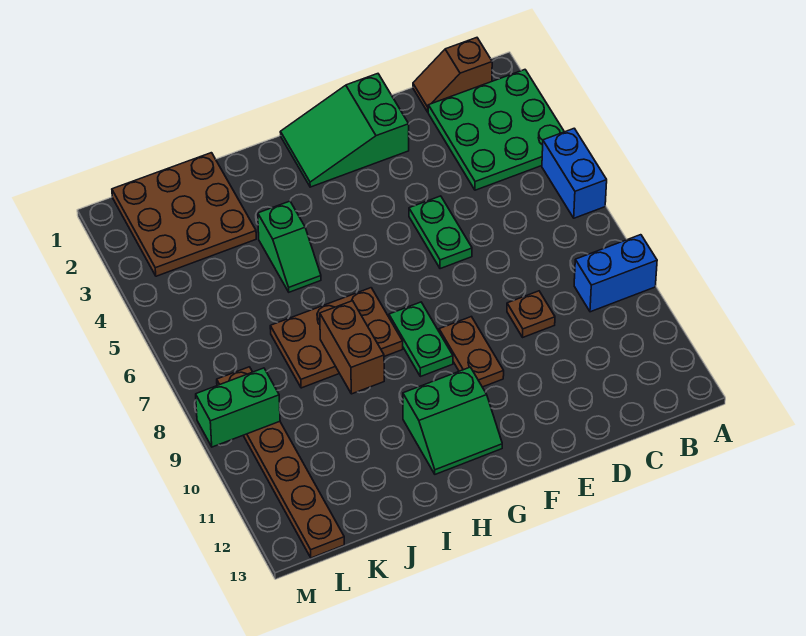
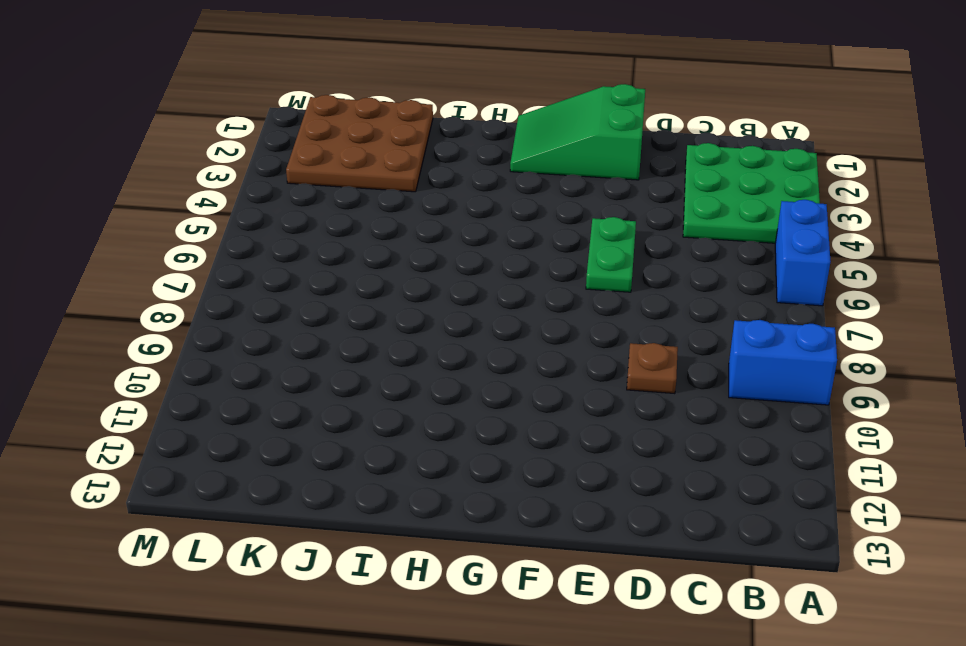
none -> brown 1x2 slope [413,38,492,112]
none -> brown 1x2 plate [439,317,504,387]
none -> green 1x2 plate [389,302,453,377]

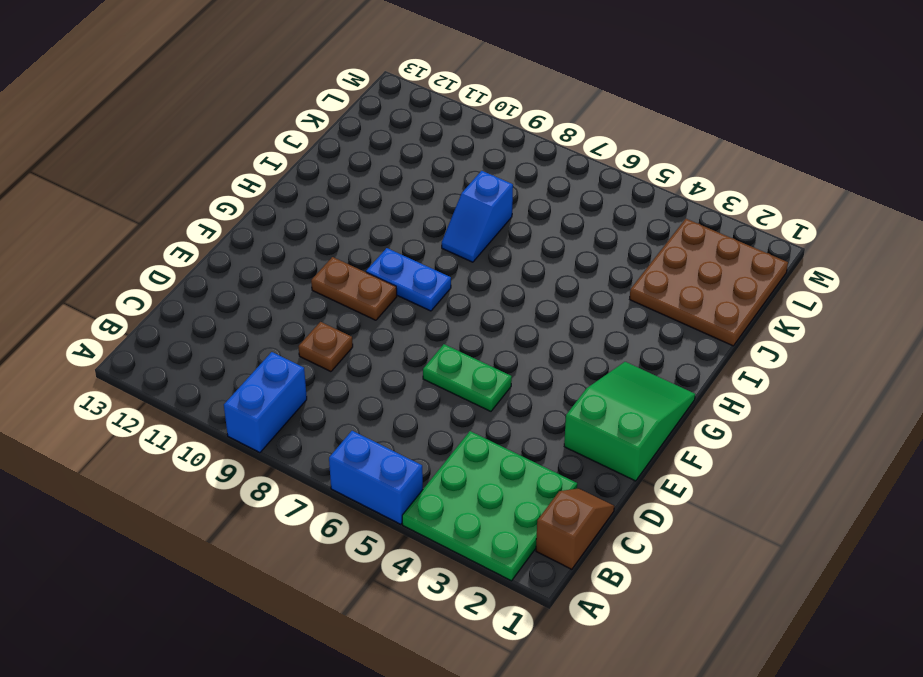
blue 1x2 plate [366,248,451,311] -> green 1x2 plate [389,302,453,377]
blue 1x2 slope [442,171,513,262] -> brown 2x3 plate [270,288,403,388]
none -> green 2x2 slope [403,367,502,474]
none -> green 1x2 slope [258,201,321,292]
none -> brown 1x6 plate [217,367,344,558]

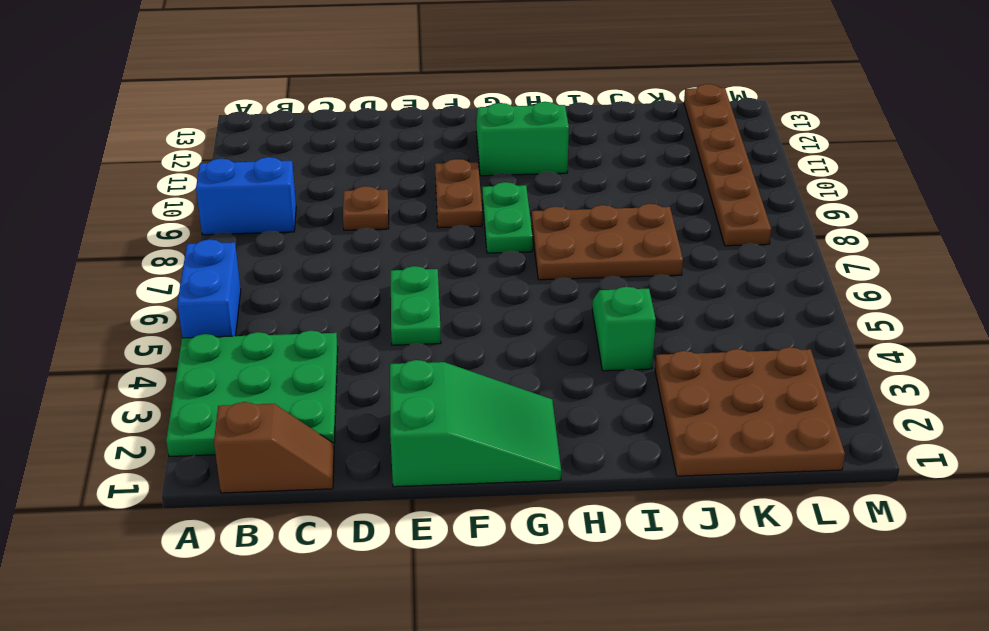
none -> brown 1x2 brick [320,301,384,394]
none -> green 1x2 brick [196,368,280,447]

